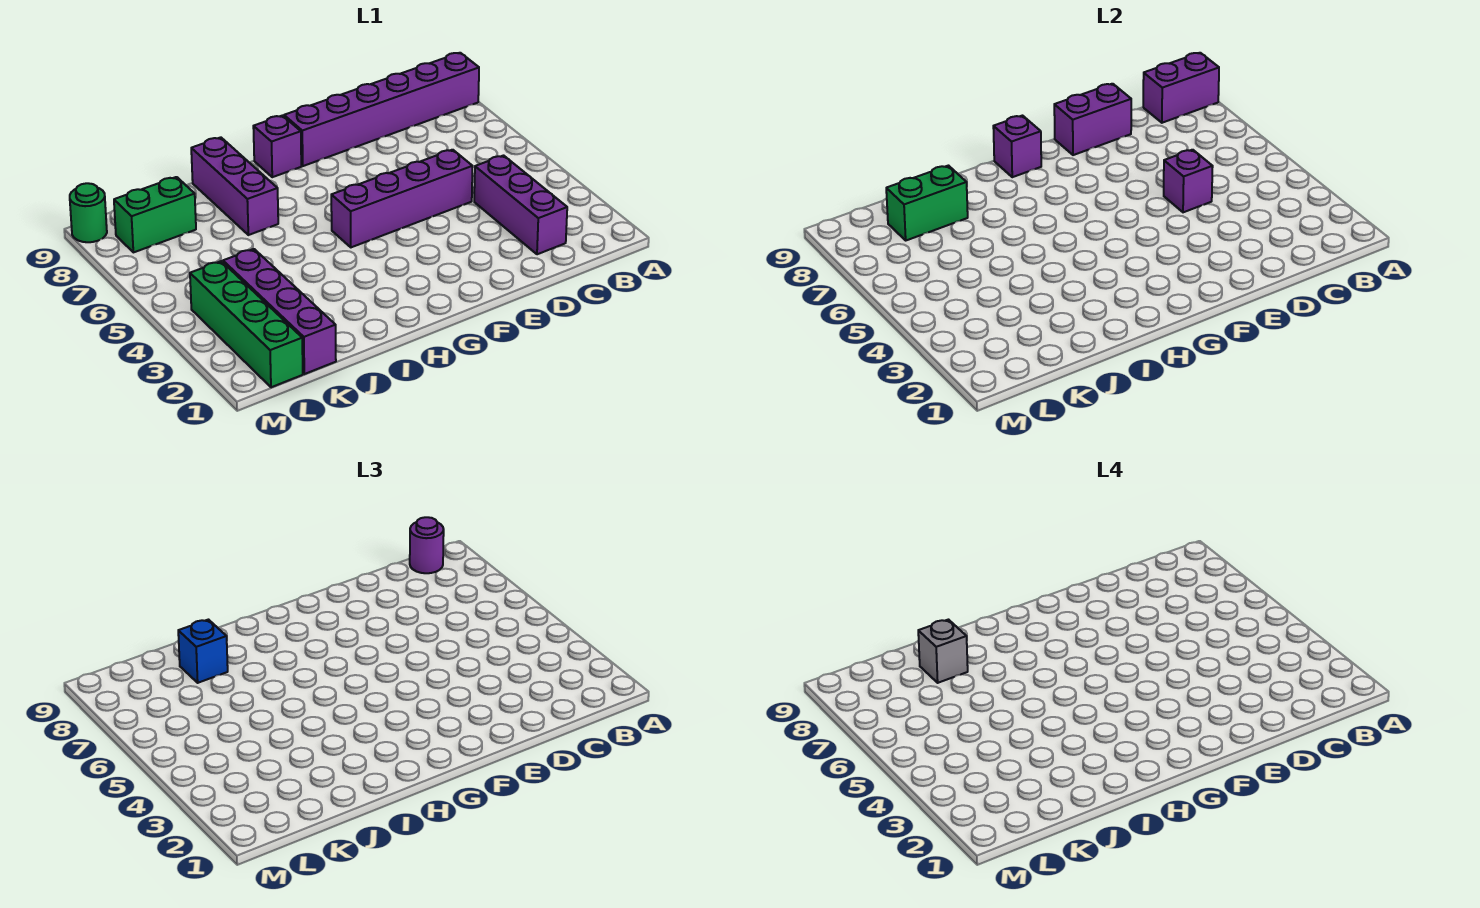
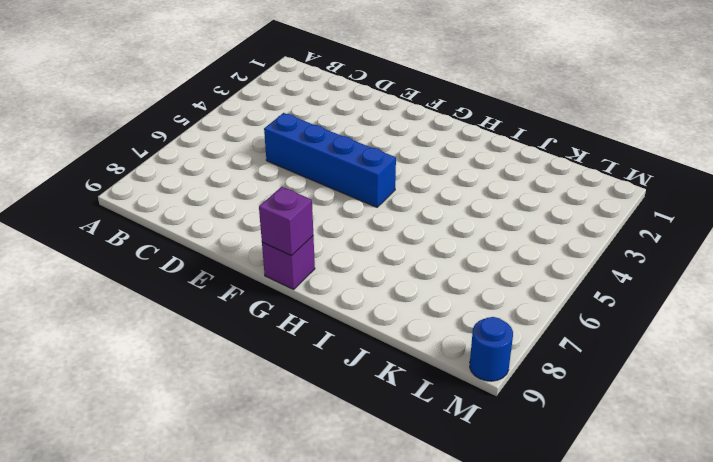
blue 1x4 brick [264,113,396,207] -> purple 1x4 brick [331,150,473,247]
blue 1x1 round brick [470,317,513,381] -> green 1x1 round brick [70,183,107,242]
none -> purple 1x6 brick [284,53,479,166]
none -> purple 1x3 brick [474,156,567,254]
none -> purple 1x3 brick [191,137,278,235]

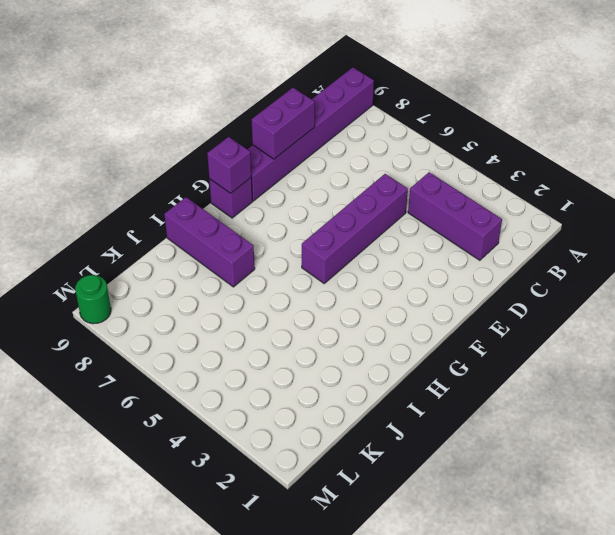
none -> purple 1x4 brick [223,249,336,374]
none -> green 1x2 brick [114,177,196,252]
none -> green 1x4 brick [190,261,303,387]

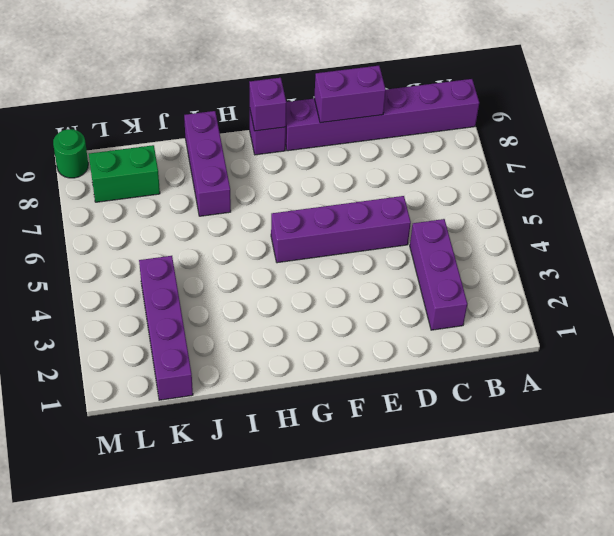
none -> green 1x4 brick [190,261,303,387]
none -> purple 1x2 brick [1143,53,1219,123]
none -> purple 1x1 brick [1164,150,1213,212]

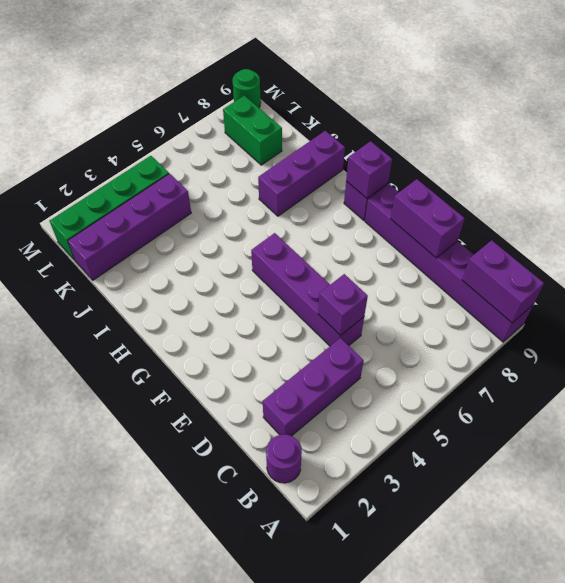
purple 1x1 round brick [266,435,302,483] -> purple 1x1 round brick moved to [410,517,444,573]
none -> green 1x2 brick [886,166,968,240]
none -> blue 1x1 brick [178,620,228,683]
none -> grey 1x1 brick [918,620,968,683]

